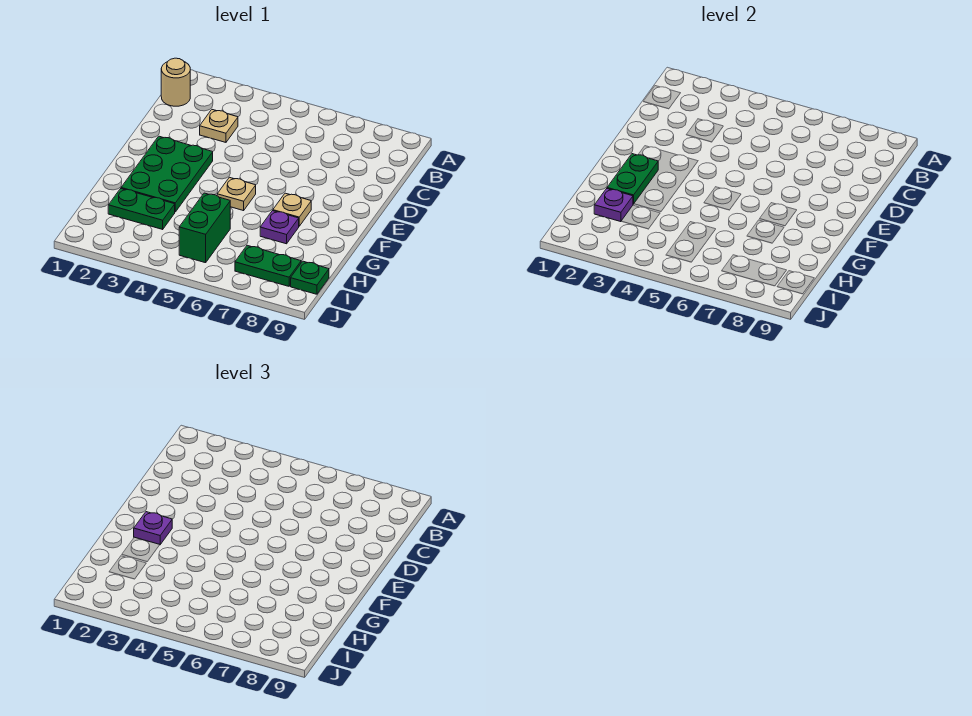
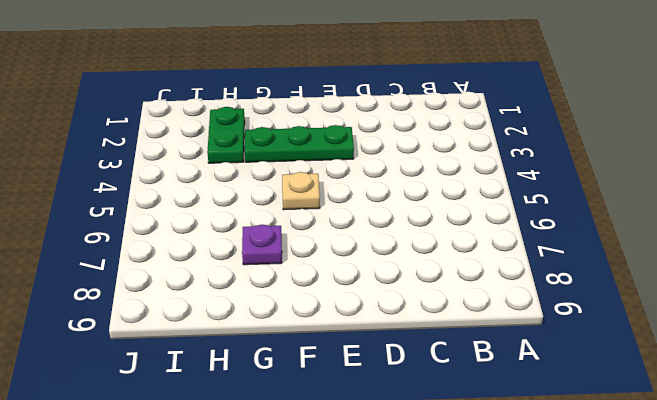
green 1x3 plate [245,125,354,162] -> green 2x3 plate [121,136,213,212]
none -> tan 1x1 round brick [161,58,190,106]
none -> tan 1x1 plate [200,110,238,142]
none -> tan 1x1 plate [273,193,311,226]

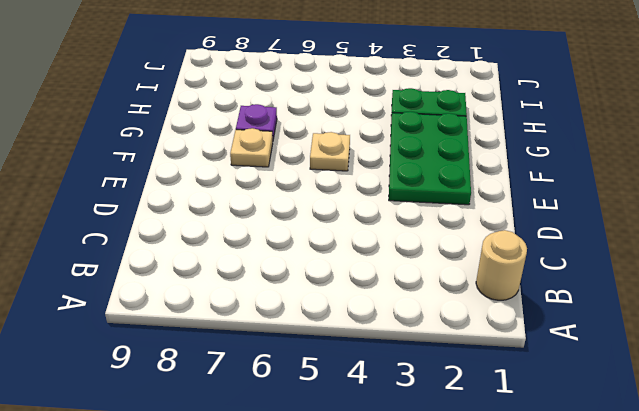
none -> tan 1x1 plate [200,110,238,142]
none -> green 1x2 brick [179,193,230,263]
none -> green 1x2 plate [235,245,301,286]

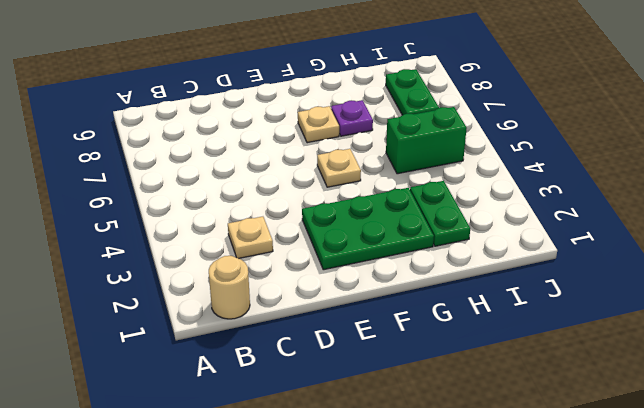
none -> green 1x1 plate [291,261,329,294]
none -> green 1x2 plate [607,154,658,204]
none -> purple 1x1 plate [594,189,633,222]

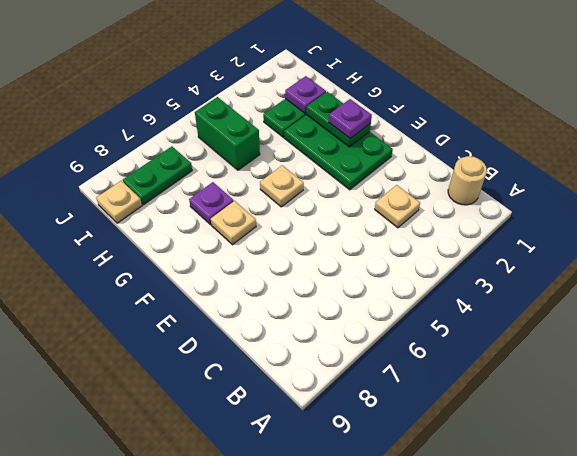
tan 1x1 plate [96,181,142,223] -> green 1x1 plate [291,261,329,294]

